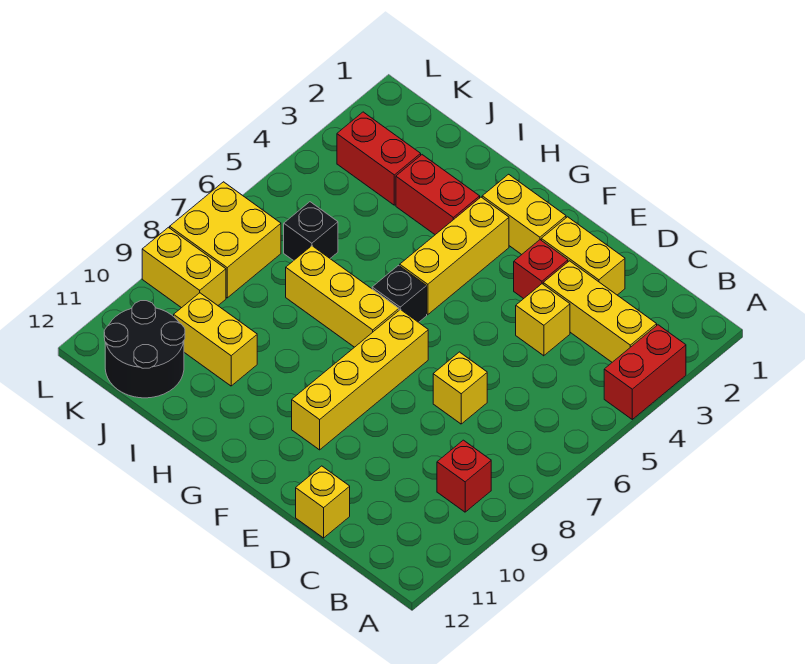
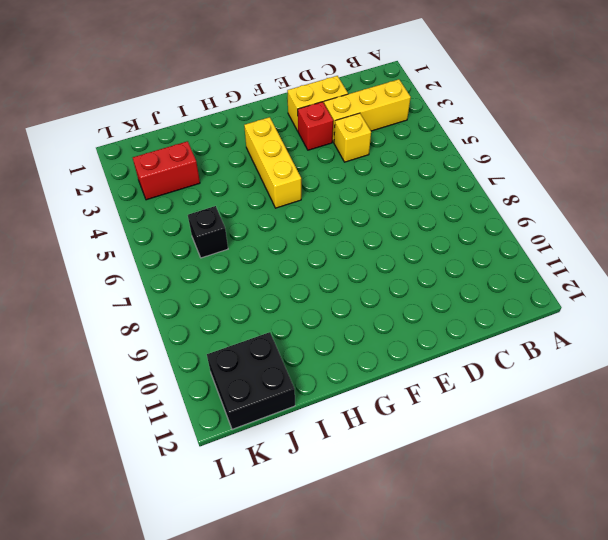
black 2x2 brick [207,332,295,429] -> black 2x2 round brick [104,301,185,398]
none -> red 1x2 brick [604,325,686,419]
none -> red 1x1 brick [437,440,491,512]
none -> yellow 1x1 brick [433,352,487,424]

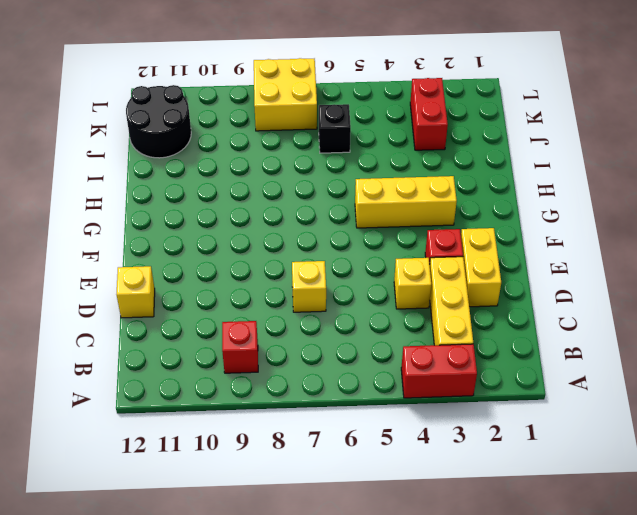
none -> yellow 1x2 brick [482,174,566,255]
none -> yellow 1x4 brick [292,309,428,450]
none -> black 1x1 brick [372,266,427,322]

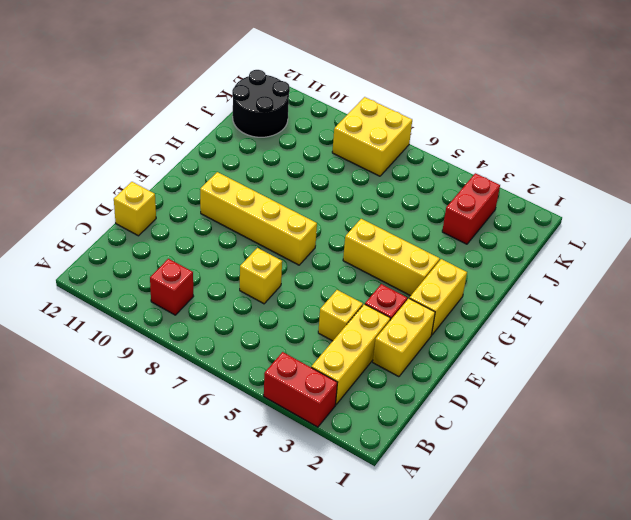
none -> black 1x1 brick [372,266,427,322]
none -> yellow 1x3 brick [286,246,399,347]
none -> red 1x2 brick [396,155,480,235]

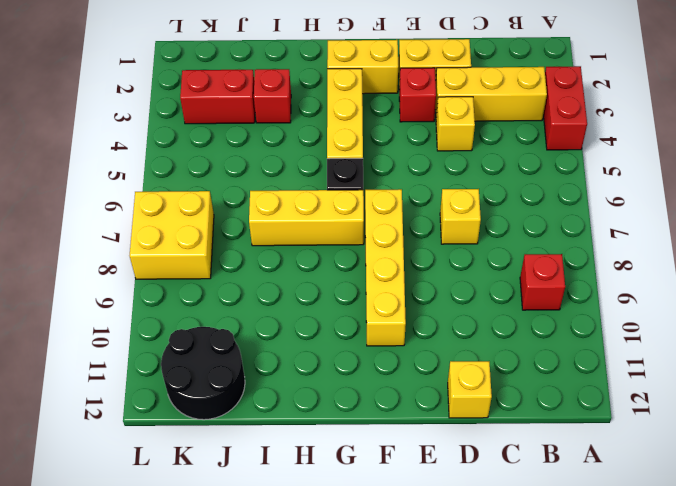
red 1x1 brick [254,69,291,123] -> red 1x2 brick [396,155,480,235]
none -> yellow 1x2 brick [174,293,257,386]
none -> black 1x1 brick [284,202,338,261]
none -> yellow 1x2 brick [142,227,226,308]

